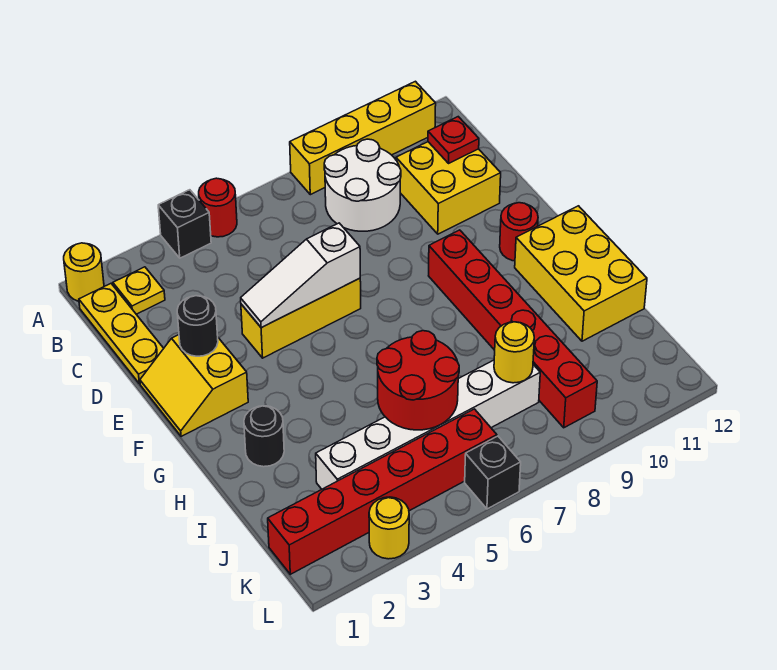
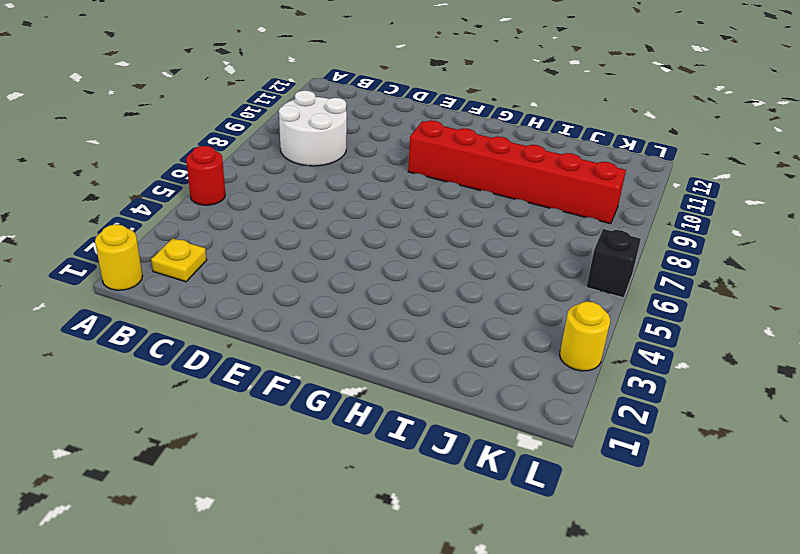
none -> black 1x1 brick [158,190,211,258]
none -> yellow 1x4 brick [290,81,436,195]
none -> yellow 1x3 plate [79,284,164,384]

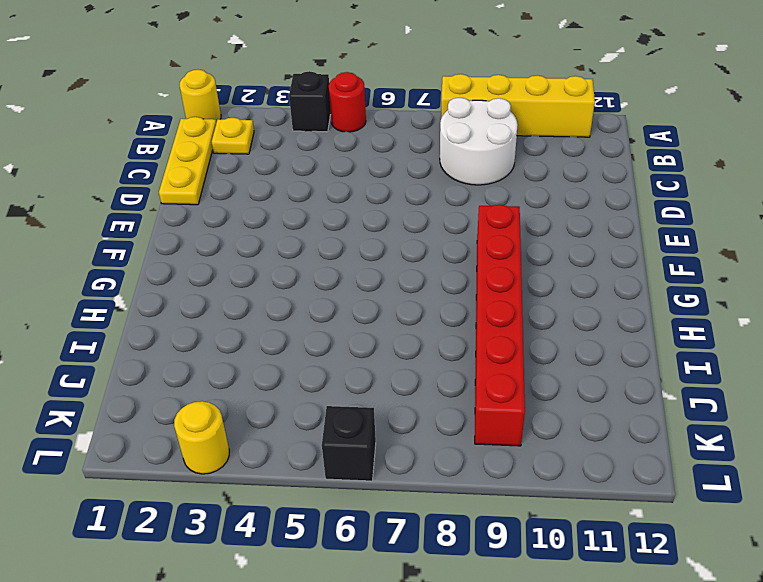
none -> yellow 2x2 brick [396,142,501,234]
none -> yellow 2x2 slope [140,335,248,437]
none -> yellow 1x3 brick [241,278,361,358]

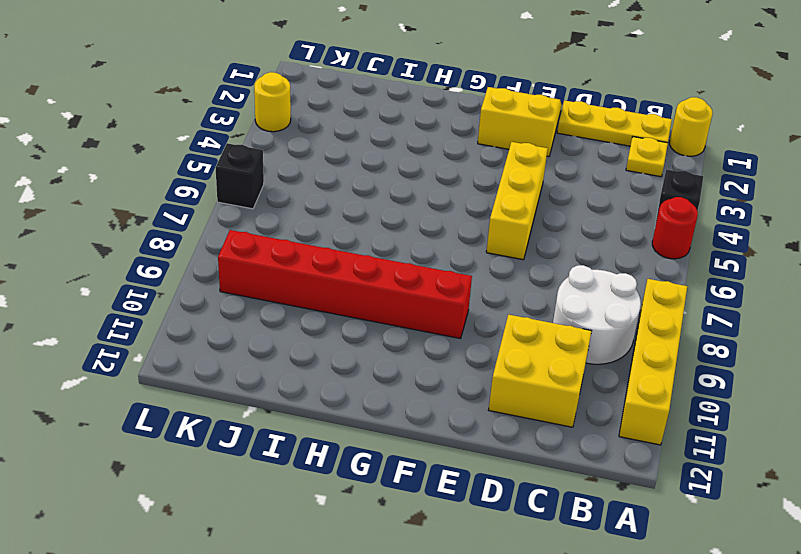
none -> red 1x1 round brick [500,203,538,261]
none -> yellow 2x3 brick [515,206,647,341]
none -> black 1x1 round brick [244,406,284,467]

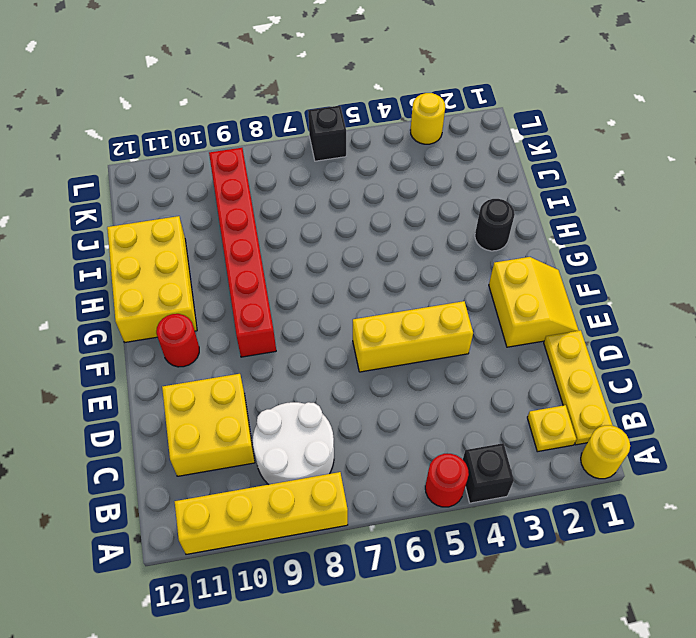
none -> white 1x6 brick [316,360,540,489]
none -> red 1x6 brick [268,409,497,574]
none -> red 1x1 plate [428,117,479,163]

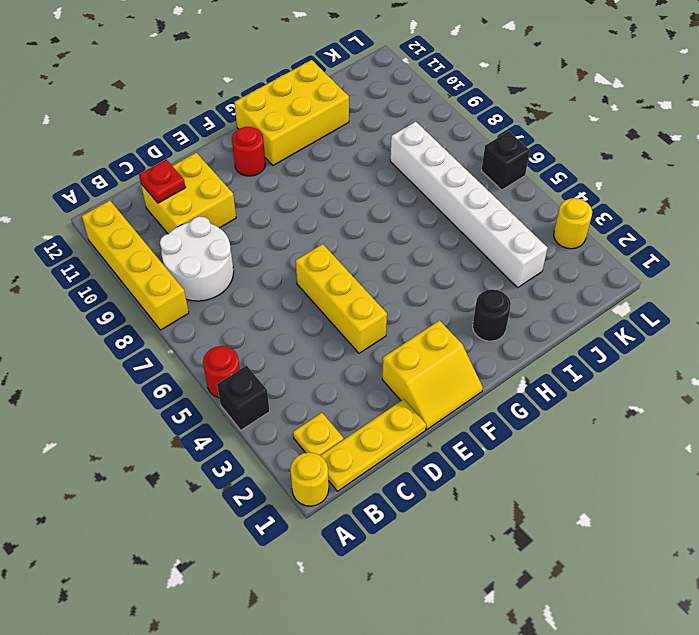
none -> red 1x6 brick [429,230,597,428]
none -> red 1x6 brick [268,409,497,574]
none -> black 1x1 round brick [177,296,218,356]

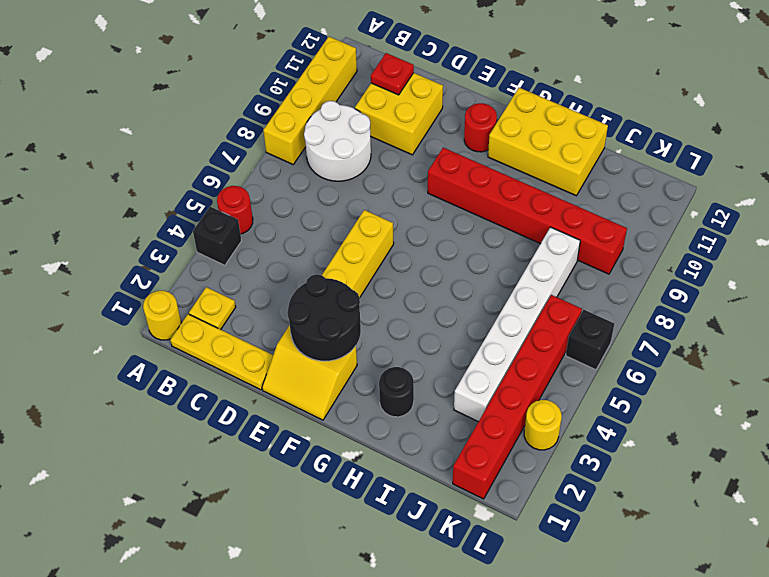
black 2x2 round brick [287,274,361,361] -> black 1x1 round brick [177,296,218,356]
none -> white 1x3 slope [241,223,360,328]
none -> red 2x2 round brick [377,331,459,430]
none -> yellow 1x1 round brick [494,322,534,383]

